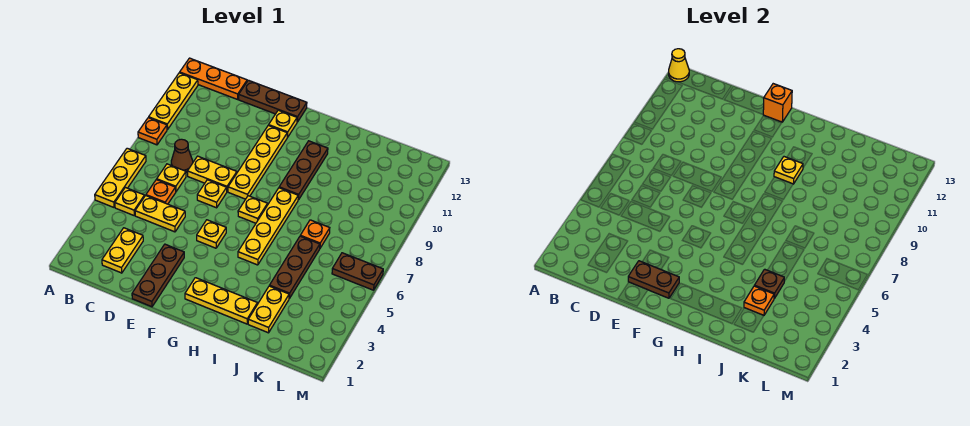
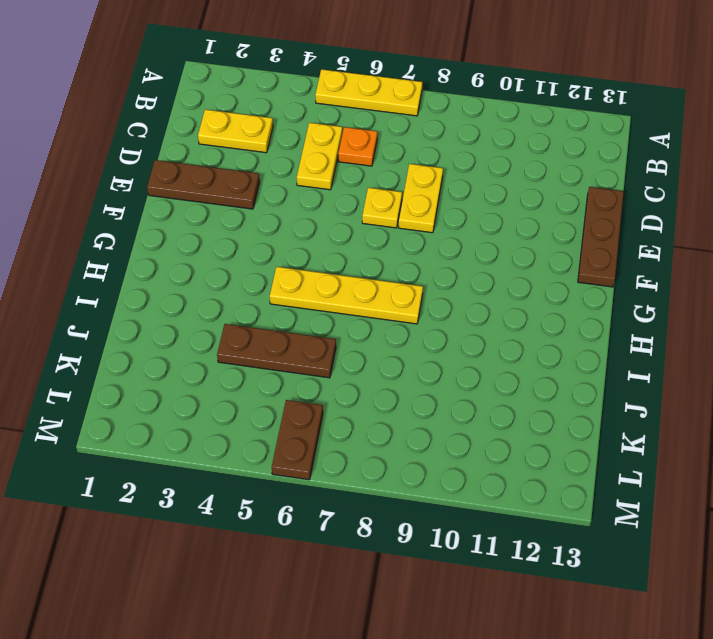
none -> orange 1x1 plate [138,118,167,145]
none -> yellow 1x3 plate [149,73,198,130]
none -> orange 1x3 plate [180,58,247,99]
none -> yellow 1x1 plate [115,188,145,215]

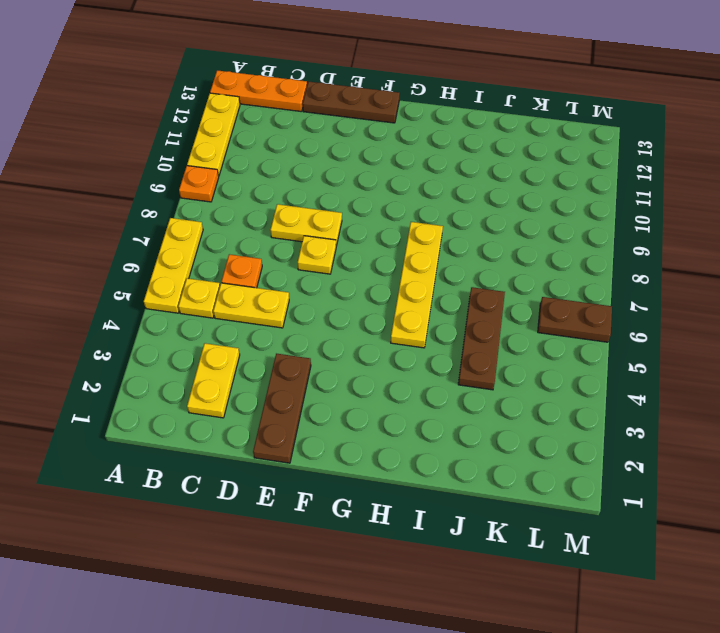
none -> yellow 1x1 plate [157,164,186,191]
none -> brown 1x1 cone [171,139,193,172]
none -> yellow 1x1 plate [197,220,226,248]
none -> yellow 1x4 plate [228,125,287,199]

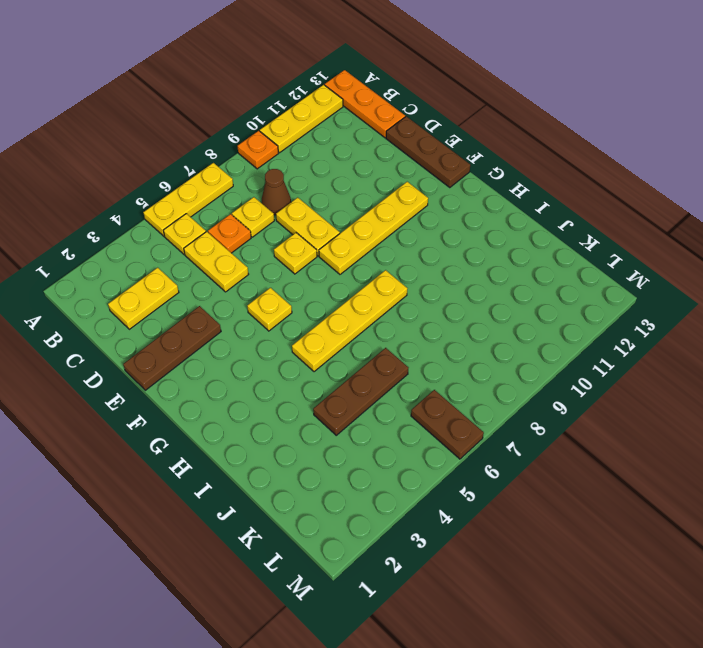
none -> yellow 1x1 plate [269,110,297,137]
none -> yellow 1x3 plate [185,278,257,324]
none -> yellow 1x1 plate [238,196,268,223]
none -> brown 1x3 plate [279,141,328,200]

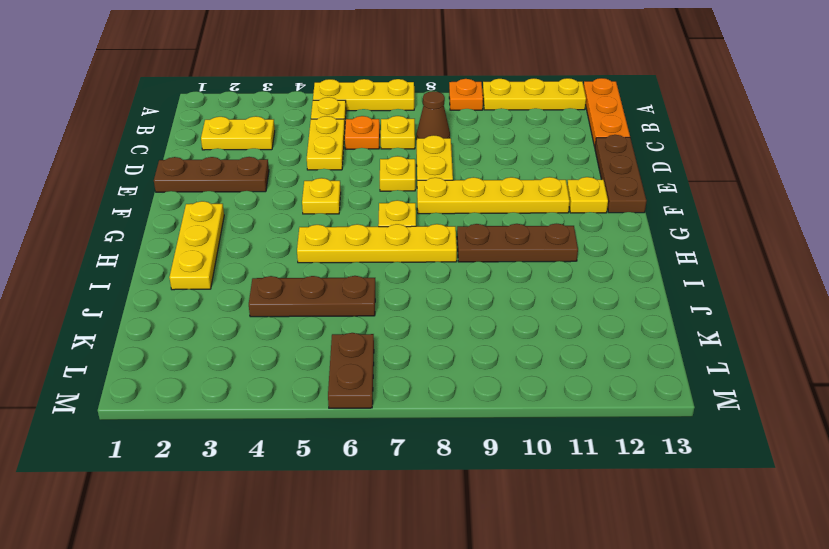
none -> yellow 1x2 plate [248,286,289,333]
none -> orange 1x1 plate [300,220,330,248]
none -> yellow 1x1 cone [669,49,689,82]
none -> brown 1x2 plate [628,261,679,298]

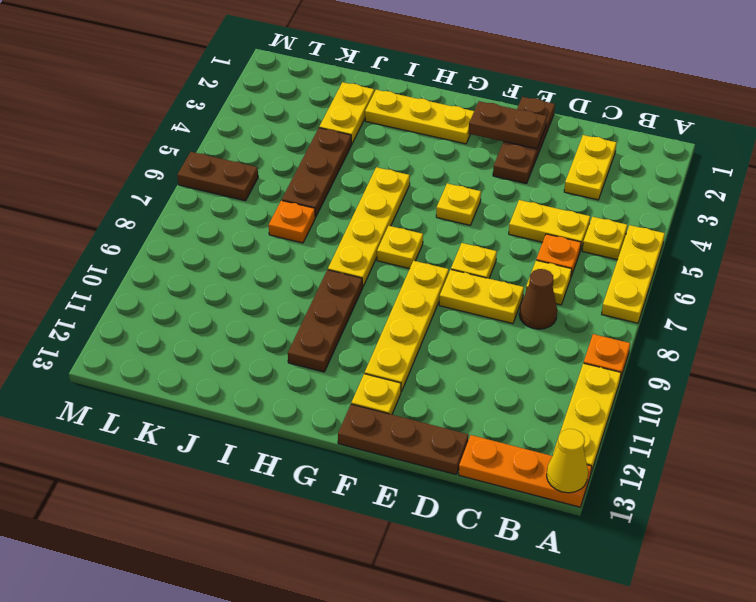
none -> orange 1x1 brick [763,84,792,122]
none -> yellow 1x1 plate [774,157,803,184]
none -> orange 1x1 plate [744,286,774,315]
none -> brown 1x1 plate [754,269,784,299]

